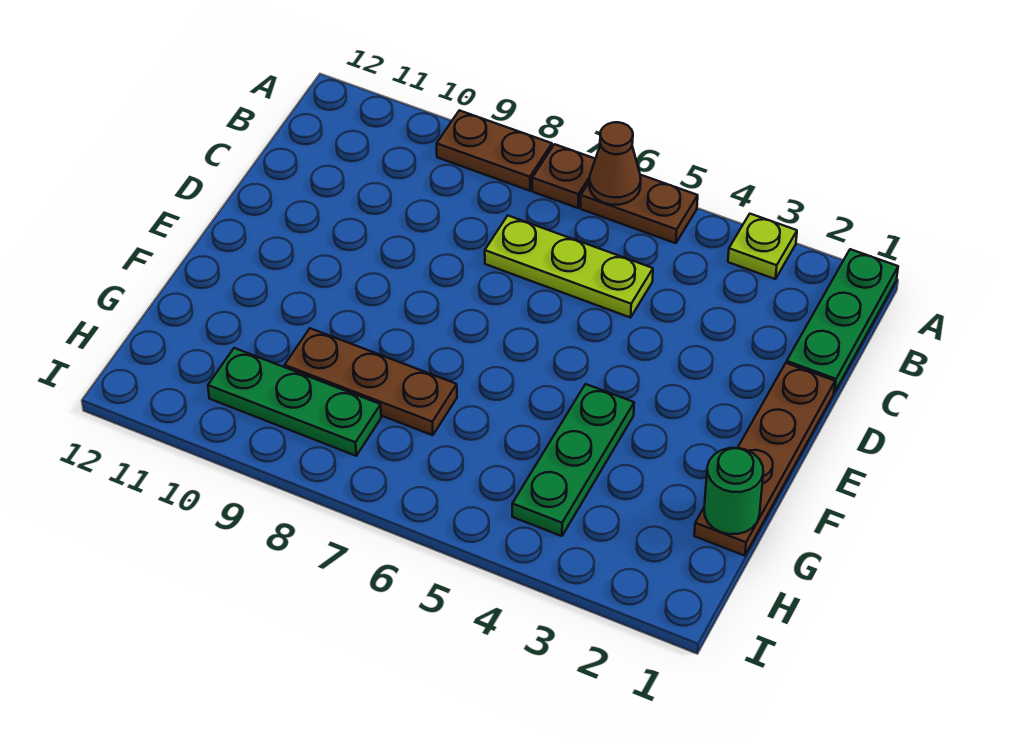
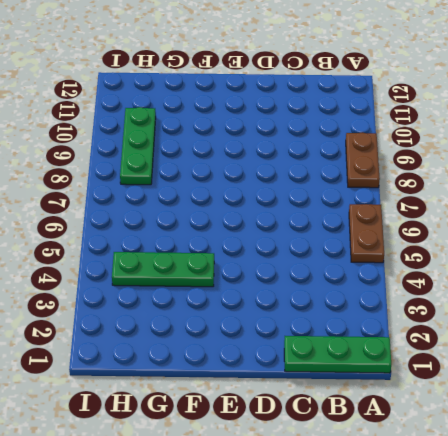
none -> lime 1x1 plate [728,214,797,279]
none -> brown 1x1 plate [532,144,595,208]
none -> lime 1x3 plate [485,216,653,318]

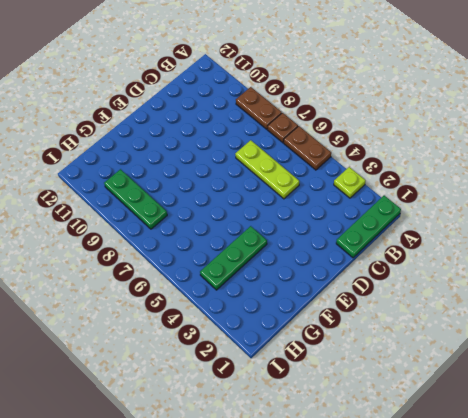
none -> brown 1x4 plate [694,363,835,556]
none -> brown 1x3 plate [285,328,457,435]
none -> brown 1x1 cone [590,122,641,205]

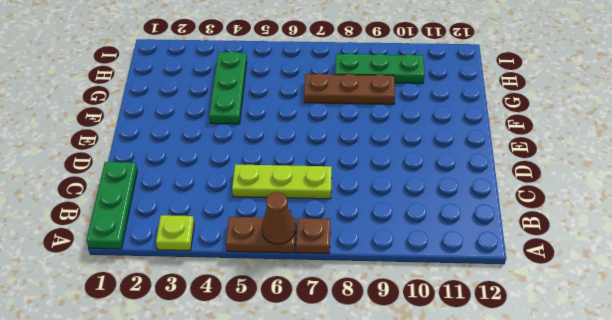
none -> brown 1x2 plate [437,110,552,191]
none -> brown 1x4 plate [694,363,835,556]
none -> green 1x1 round brick [704,448,763,534]

